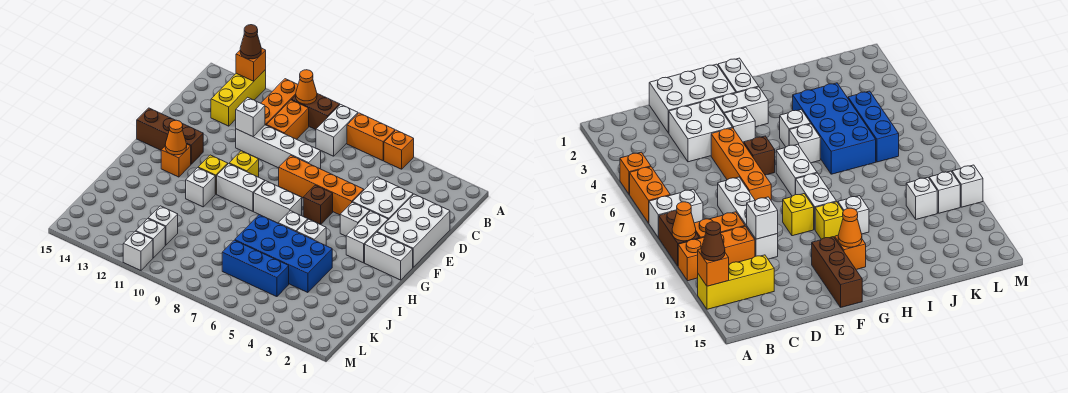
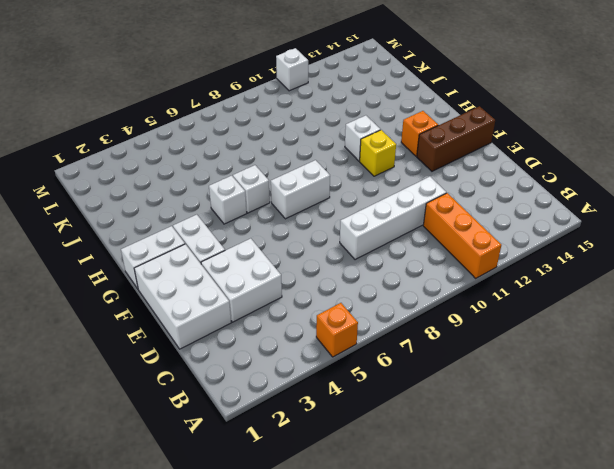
none -> orange 1x2 brick [347,113,395,161]
none -> white 1x2 brick [316,104,358,156]
none -> brown 1x2 brick [292,94,340,130]
none -> yellow 1x3 brick [211,70,266,126]

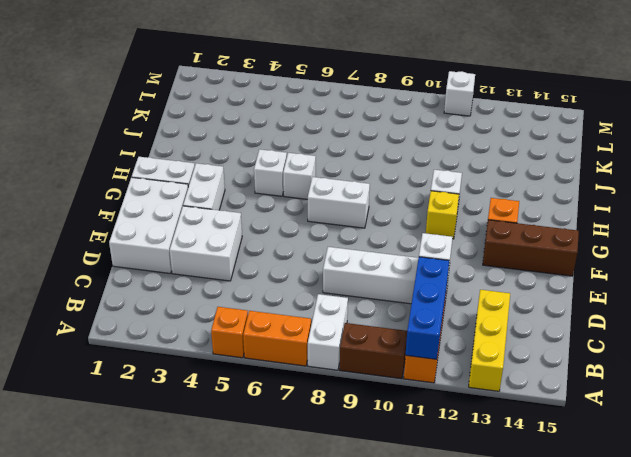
blue 1x3 brick [406,257,449,359] -> blue 1x3 brick turned to [222,240,289,297]
none -> orange 1x2 brick [267,100,309,139]
none -> orange 1x4 brick [279,155,364,215]
none -> white 1x1 brick [340,202,370,236]
none -> brown 1x1 brick [303,185,333,224]

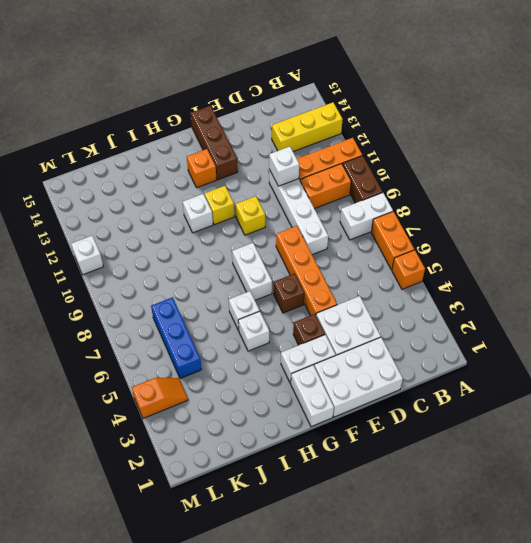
brown 1x1 brick [293,314,325,345] -> white 1x1 brick [340,202,370,236]
orange 1x2 slope [132,378,188,418] -> none
none -> white 1x2 brick [217,164,265,211]
none -> blue 2x4 brick [235,215,332,293]
none -> white 1x1 brick [148,206,178,245]
none -> white 1x1 brick [136,219,165,258]

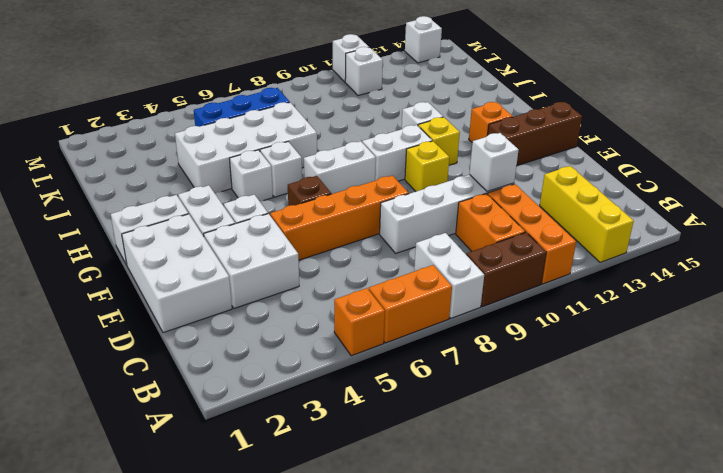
white 2x4 brick [175,102,317,193] -> blue 2x4 brick [235,215,332,293]
white 1x1 brick [405,16,442,63] -> white 1x1 brick moved to [148,206,178,245]
none -> orange 1x1 cone [296,70,317,104]
none -> orange 1x1 brick [236,48,266,81]
none -> orange 1x1 cone [165,120,187,155]
none -> brown 1x1 cone [240,25,261,59]

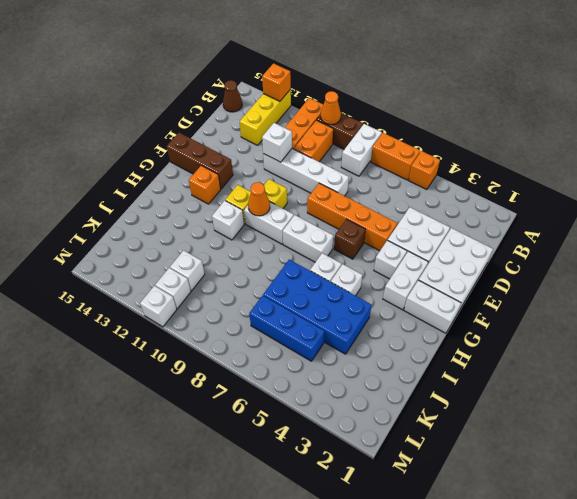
brown 1x1 cone [223,80,242,112] -> brown 1x1 cone moved to [240,25,261,59]
orange 1x1 cone [248,182,270,216] -> orange 1x1 cone moved to [165,120,187,155]

